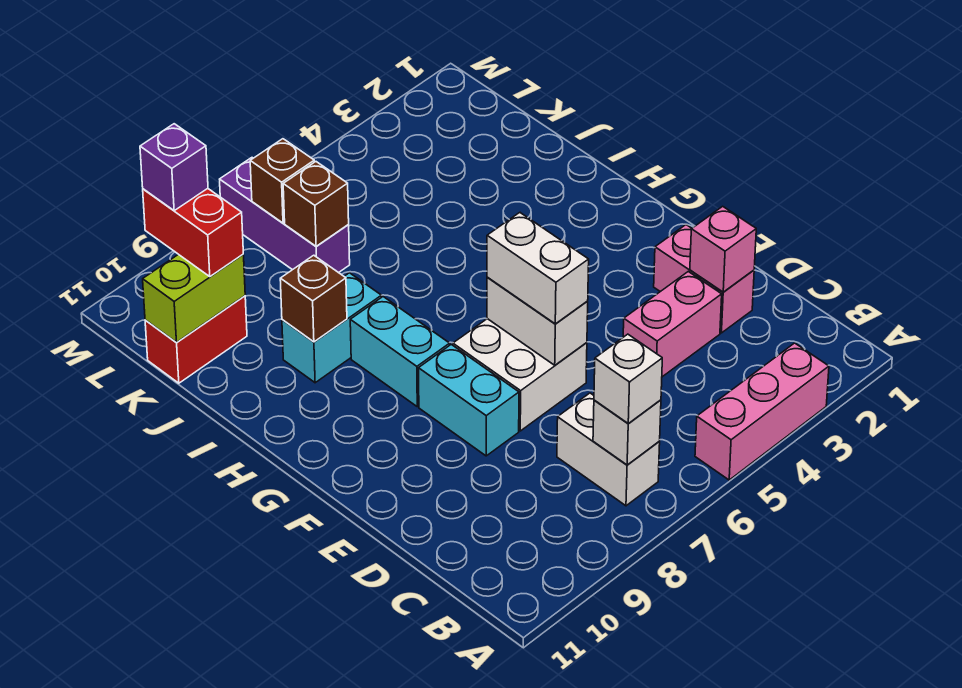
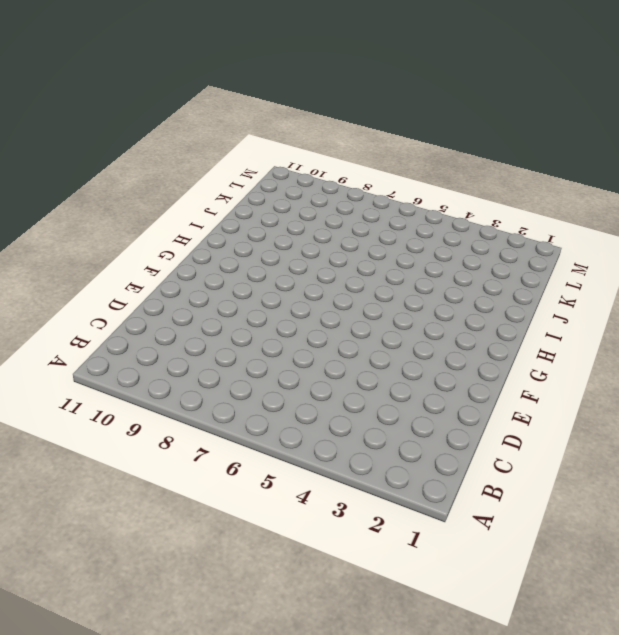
none -> pink 1x3 brick [695,343,829,480]
none -> white 1x2 brick [557,393,660,506]
none -> pink 1x2 brick [654,225,754,333]

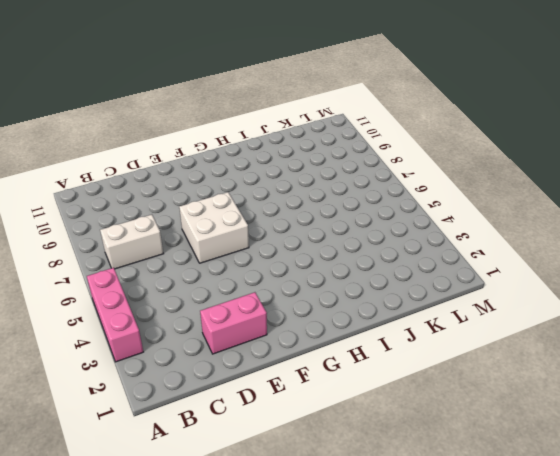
none -> pink 1x2 brick [623,272,722,377]
none -> cyan 1x2 brick [419,344,519,456]
none -> cyan 1x2 brick [350,297,450,407]

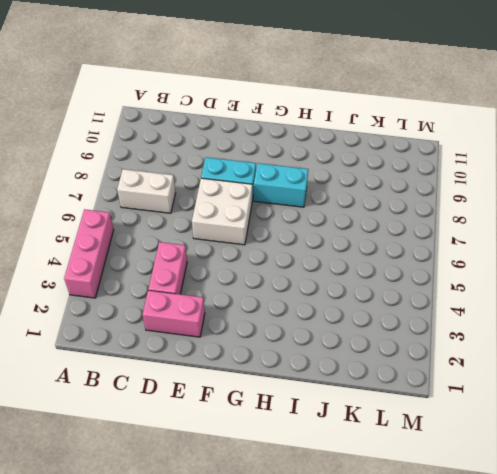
none -> cyan 1x2 brick [282,273,381,383]
none -> purple 1x3 brick [220,158,350,273]
none -> red 1x2 brick [145,296,247,383]

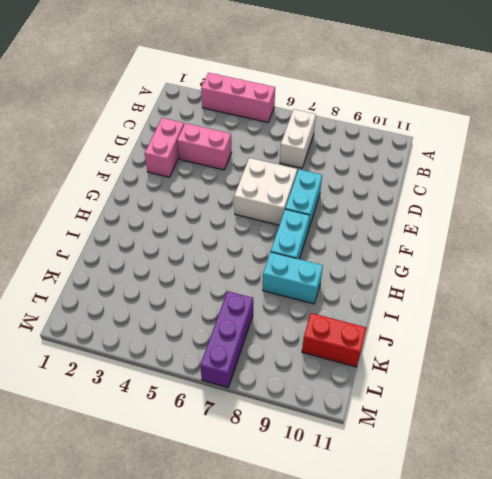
none -> white 1x1 brick [593,400,661,465]
none -> pink 1x1 brick [690,206,756,292]
none -> white 1x2 brick [487,277,588,365]

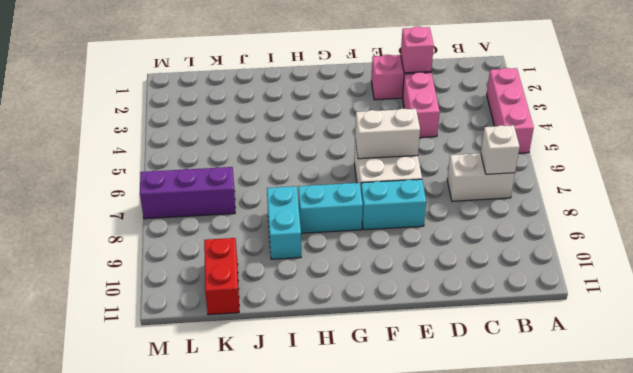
none -> brown 1x1 brick [280,255,347,342]
none -> brown 1x1 brick [283,162,349,246]
none -> lime 1x2 brick [143,254,245,342]

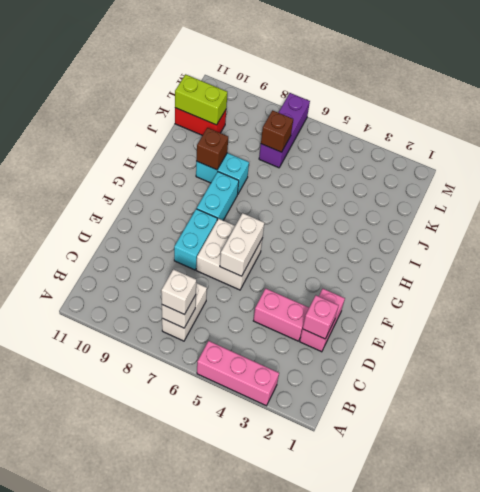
none -> brown 1x1 brick [250,139,314,223]
none -> white 1x2 brick [487,213,589,324]
none -> red 1x2 brick [143,189,243,277]

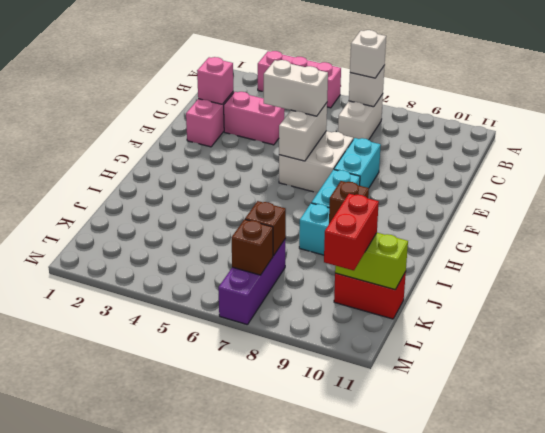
white 1x2 brick [264,60,328,116] -> white 1x2 brick turned to [487,213,589,324]
none -> purple 1x1 brick [140,124,208,211]

